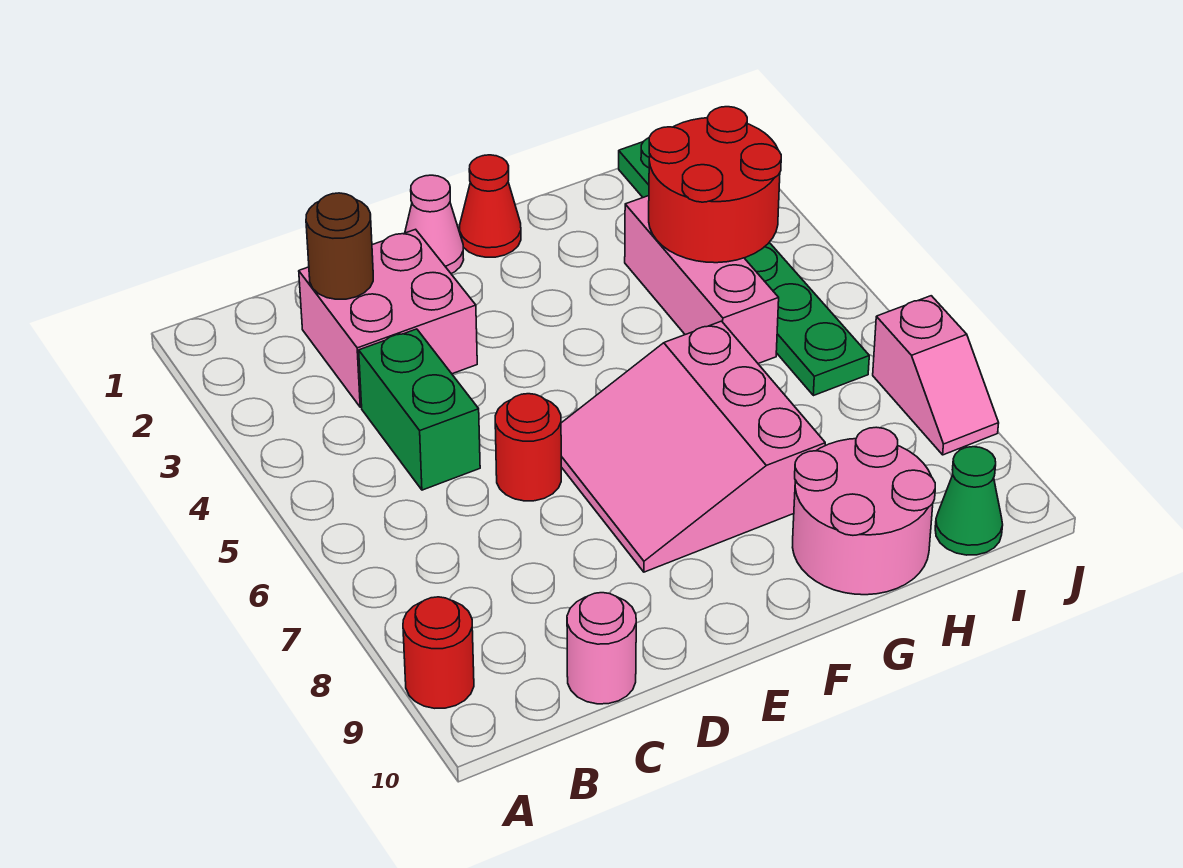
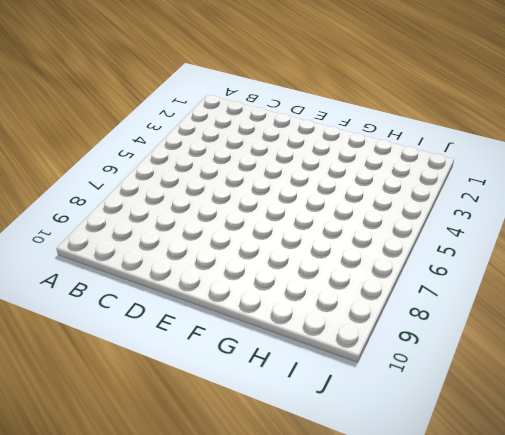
none -> red 1x1 round brick [403,597,474,708]
none -> pink 2x2 brick [299,229,477,407]
none -> green 1x2 brick [359,329,480,490]

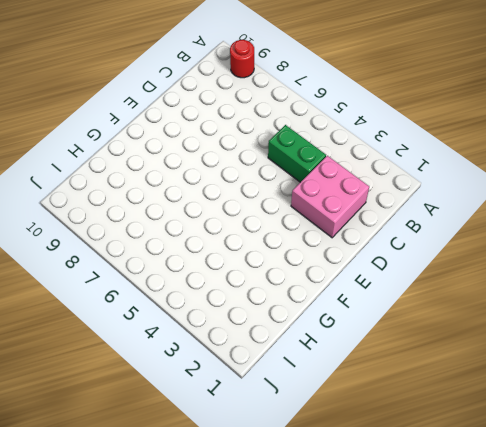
none -> pink 1x1 round brick [567,593,636,704]
none -> red 1x1 round brick [495,394,561,501]
none -> pink 1x1 cone [405,175,464,274]

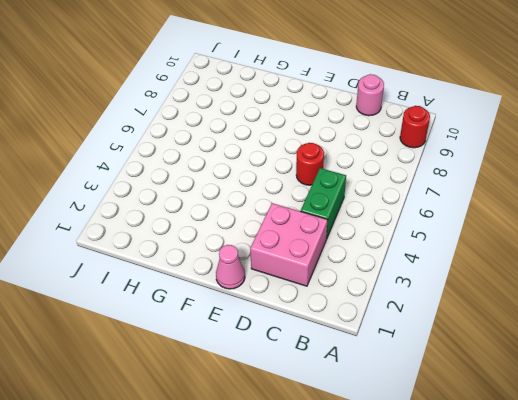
none -> pink 3x3 slope [561,321,825,572]
none -> red 1x1 cone [460,155,521,257]
none -> pink 2x2 round brick [793,427,935,595]

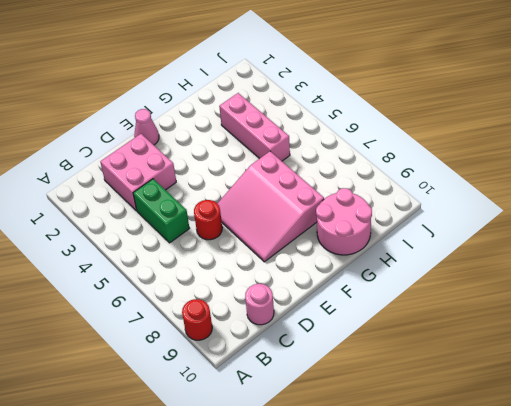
none -> red 1x1 cone [460,155,521,257]
none -> green 1x6 plate [619,138,869,396]
none -> green 1x1 cone [935,447,1003,555]

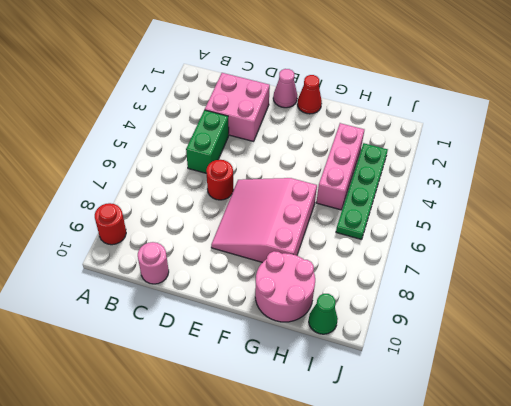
green 1x4 plate [336,143,388,239] -> green 1x6 plate [619,138,869,396]
none -> pink 1x2 slope [873,296,999,455]
none -> brown 1x1 round brick [306,193,373,299]
none -> red 2x2 round brick [649,107,781,263]

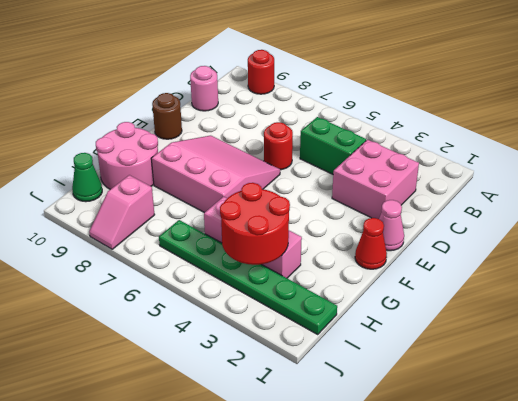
brown 1x1 round brick [152,93,182,139] -> brown 1x1 round brick moved to [306,193,373,299]
pink 1x2 slope [89,175,155,249] -> pink 1x2 slope turned to [873,296,999,455]

